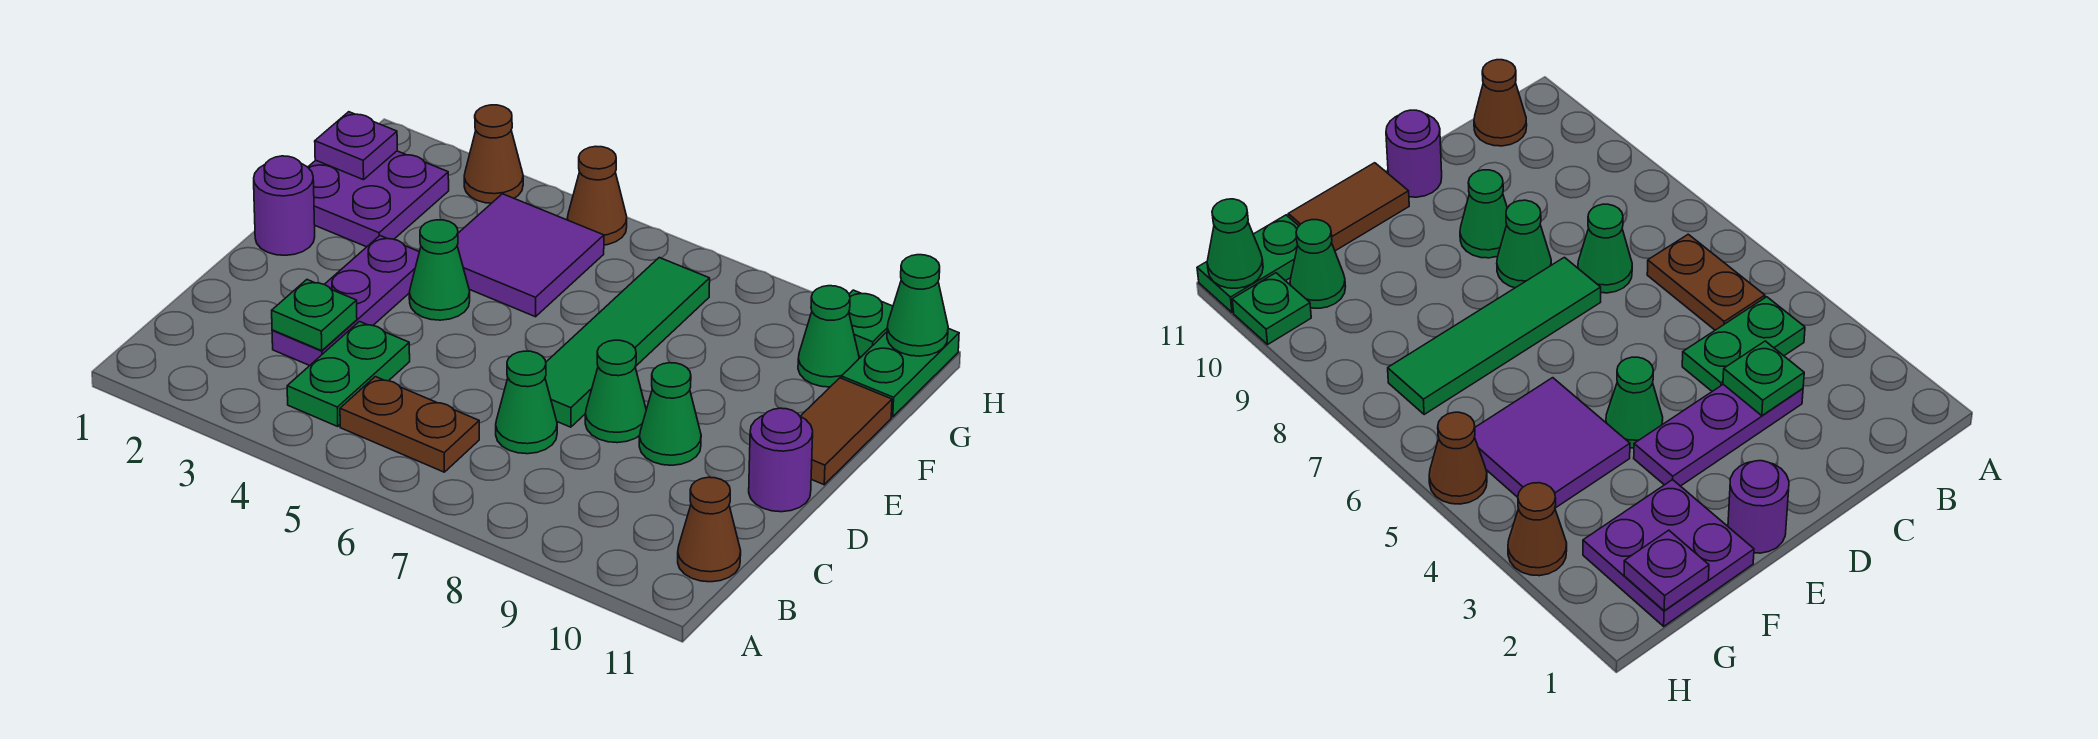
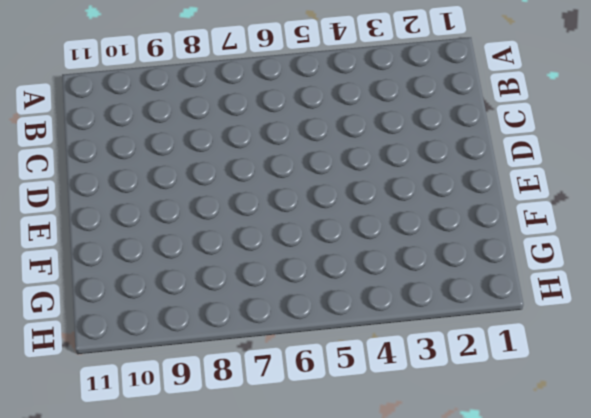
none -> green 1x2 plate [287,322,410,427]
none -> brown 1x2 plate [340,377,479,472]
none -> brown 1x1 cone [678,477,741,582]

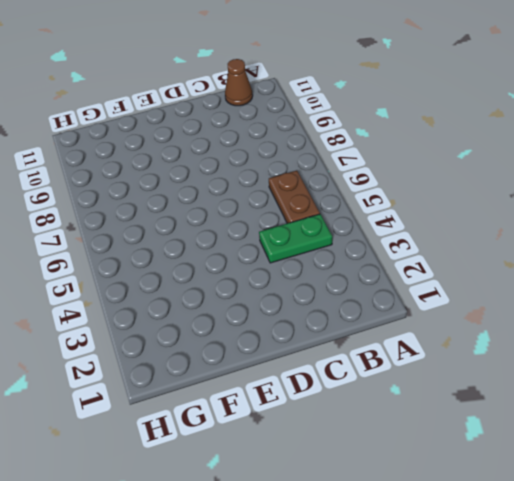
none -> purple 1x3 plate [272,236,419,366]
none -> green 1x1 cone [496,351,557,454]
none -> green 1x4 tile [545,258,710,427]

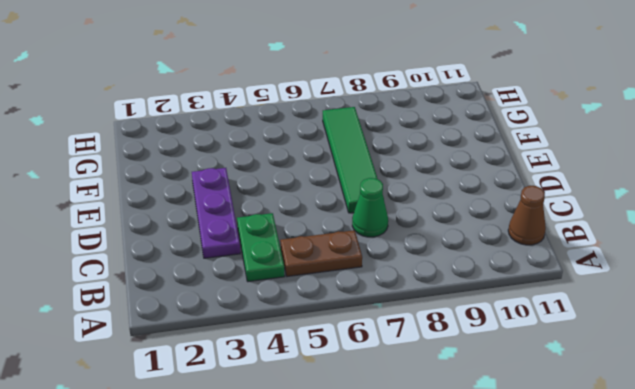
none -> green 1x1 cone [585,340,646,443]
none -> green 1x1 cone [639,363,701,465]
none -> purple 1x1 round brick [749,408,813,512]

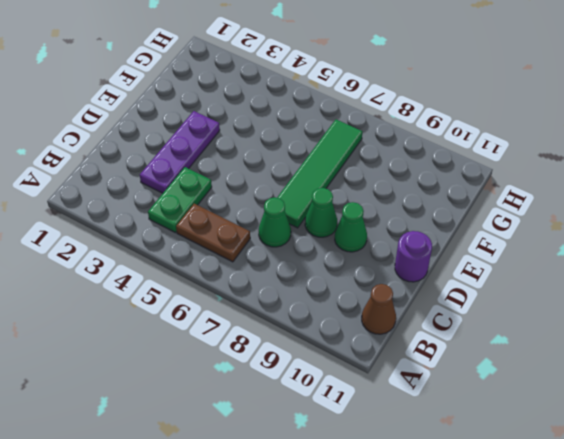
none -> purple 1x1 round brick [254,156,315,255]
none -> green 1x1 cone [409,220,470,320]
none -> brown 1x2 tile [800,378,892,485]

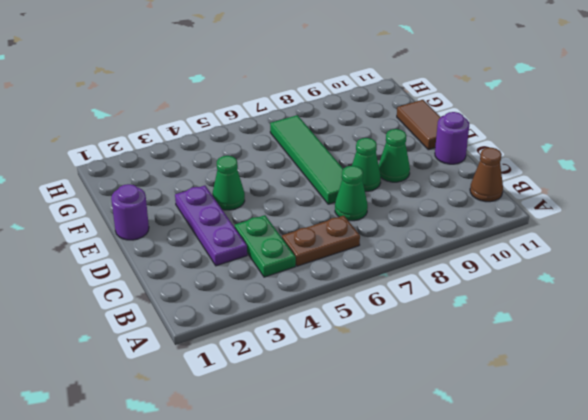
none -> purple 2x2 plate [308,151,449,247]
none -> purple 2x2 tile [457,194,604,317]
none -> green 1x1 cone [798,286,859,387]

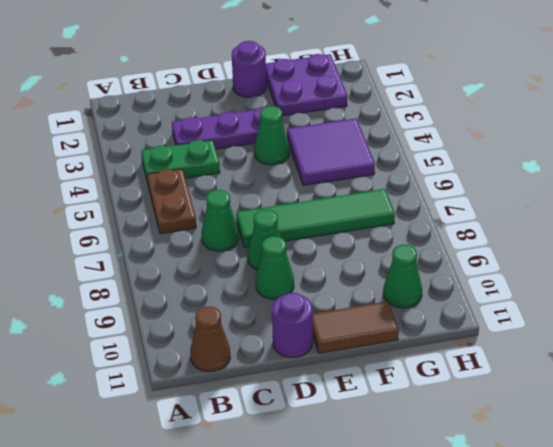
none -> green 1x2 plate [841,328,959,417]
none -> brown 1x1 cone [464,105,523,203]
none -> brown 1x1 cone [567,146,627,245]

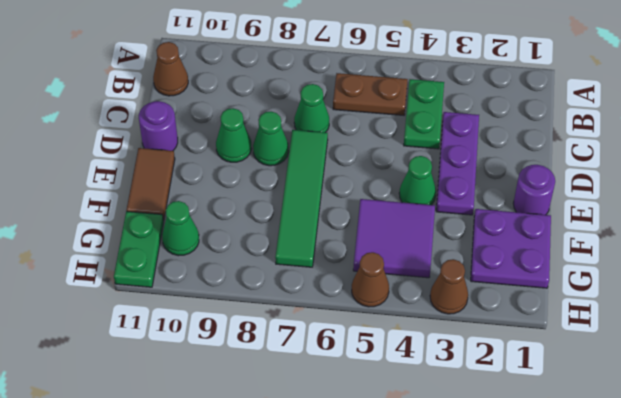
none -> green 1x1 plate [849,290,893,357]
none -> green 1x1 plate [272,280,357,351]
none -> purple 1x1 plate [315,112,397,180]

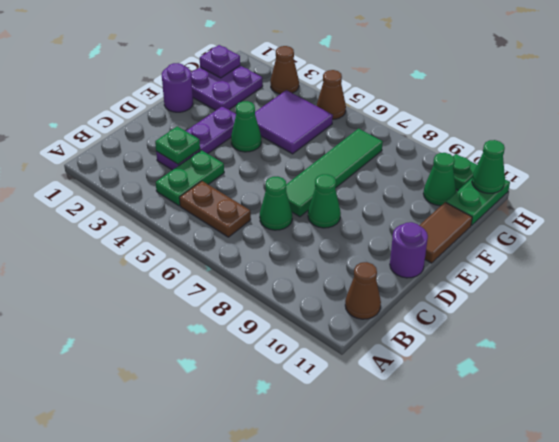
none -> green 1x1 cone [639,363,701,465]

